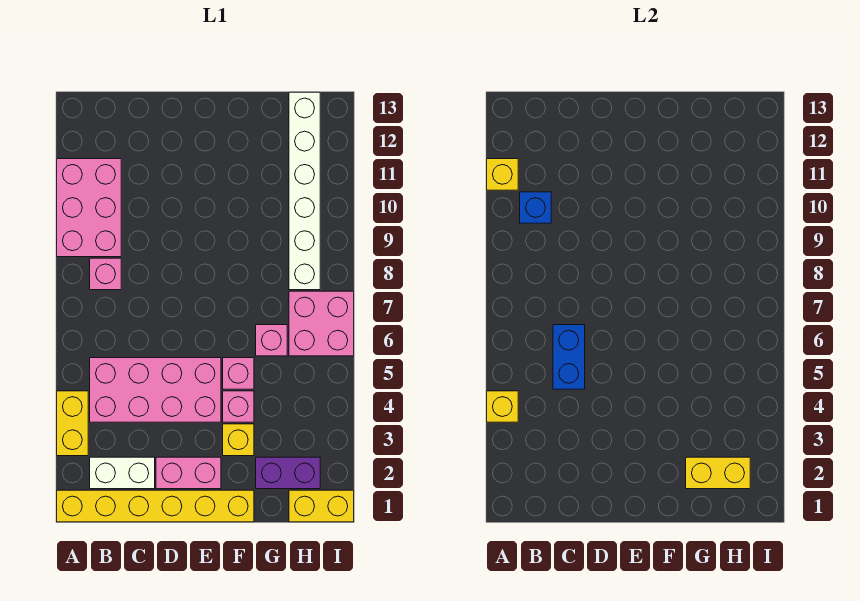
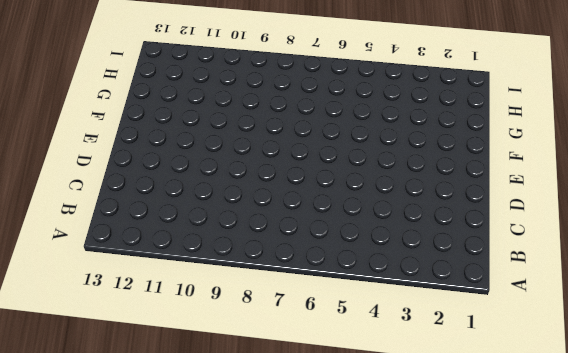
none -> yellow 1x6 brick [57,490,254,522]
none -> yellow 1x2 brick [57,391,88,456]
none -> pink 2x3 brick [57,159,121,257]

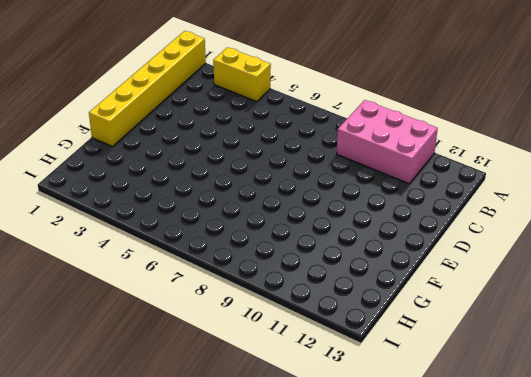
none -> white 1x2 brick [90,457,155,489]
none -> pink 2x4 brick [90,358,221,422]
none -> pink 1x1 brick [90,258,121,290]

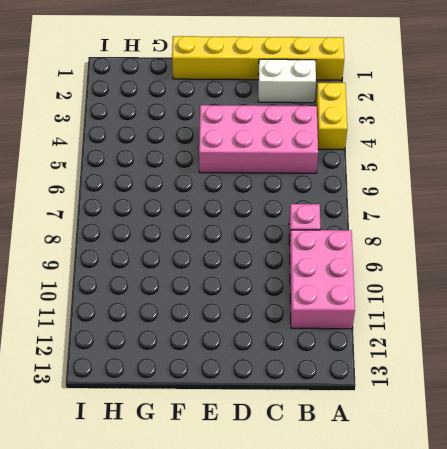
none -> pink 1x2 brick [156,457,221,489]
none -> yellow 1x1 brick [223,424,254,456]
none -> pink 1x1 brick [223,391,254,422]

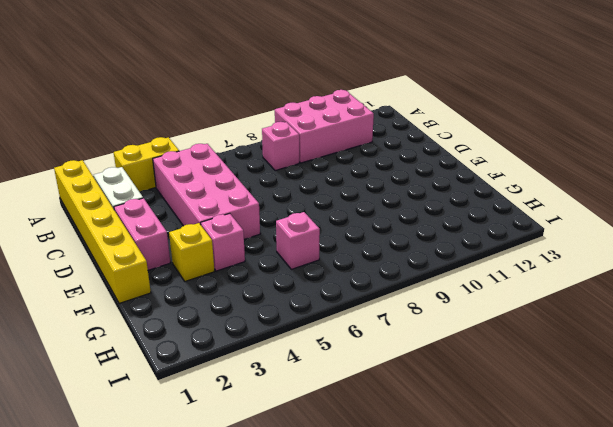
none -> pink 1x1 brick [223,358,254,389]
none -> purple 1x2 brick [256,457,320,489]
none -> yellow 1x2 brick [289,490,354,522]

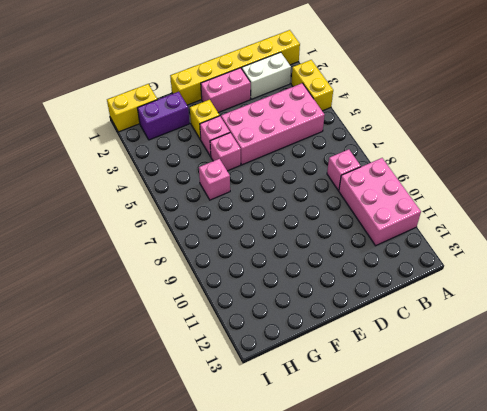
none -> pink 2x2 brick [289,291,354,356]
none -> white 1x6 brick [289,92,320,290]
none -> yellow 1x1 brick [487,391,518,422]

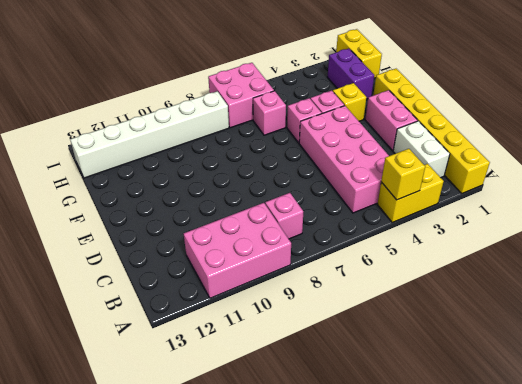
none -> yellow 1x1 brick [487,159,518,190]
none -> blue 1x1 brick [520,192,551,223]
none -> blue 1x2 brick [553,325,585,389]

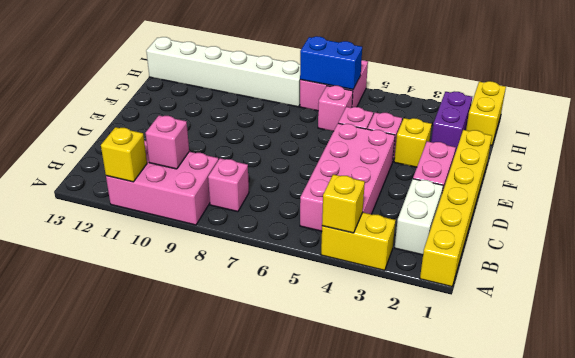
pink 1x1 brick [146,115,189,169] -> blue 1x1 brick [520,192,551,223]
blue 1x2 brick [300,36,362,90] -> blue 1x2 brick moved to [553,325,585,389]
none -> yellow 1x2 brick [686,457,750,489]

